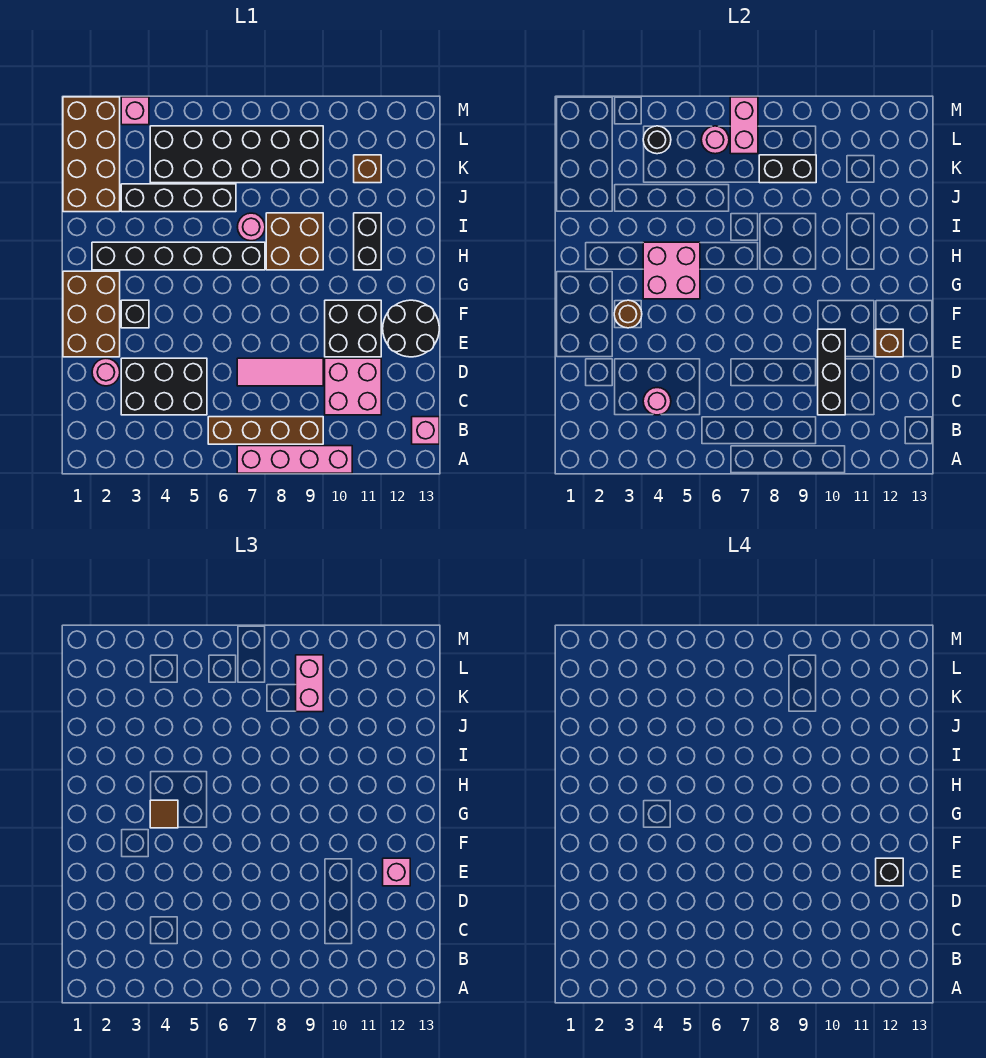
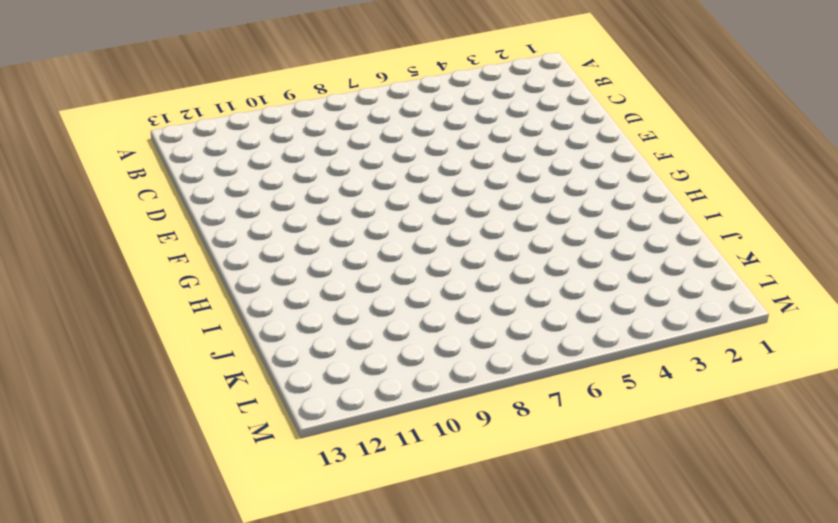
none -> pink 1x4 brick [237,446,352,473]
none -> brown 1x4 brick [208,417,323,444]
none -> pink 1x1 brick [412,417,439,444]
none -> black 2x3 brick [121,358,207,415]

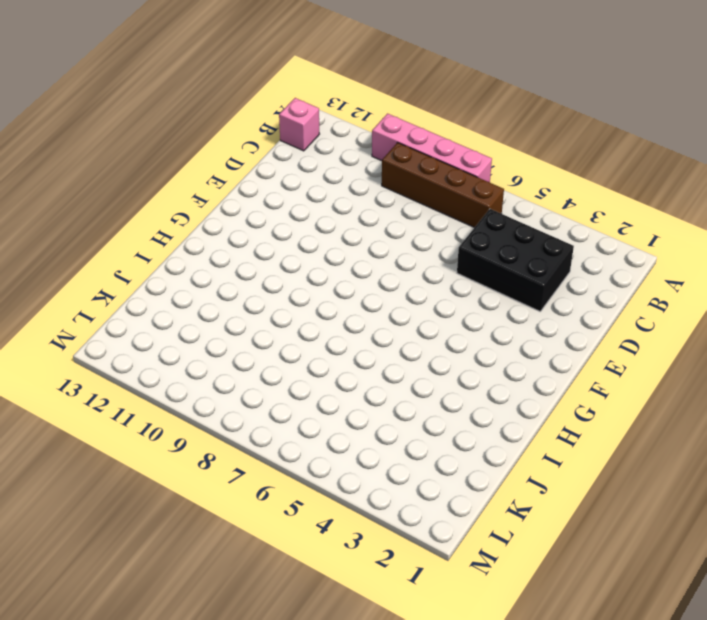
none -> pink 2x2 brick [325,358,381,415]
none -> pink 1x1 round brick [92,359,120,386]
none -> pink 1x3 tile [237,358,323,386]
none -> brown 2x3 brick [63,271,120,357]

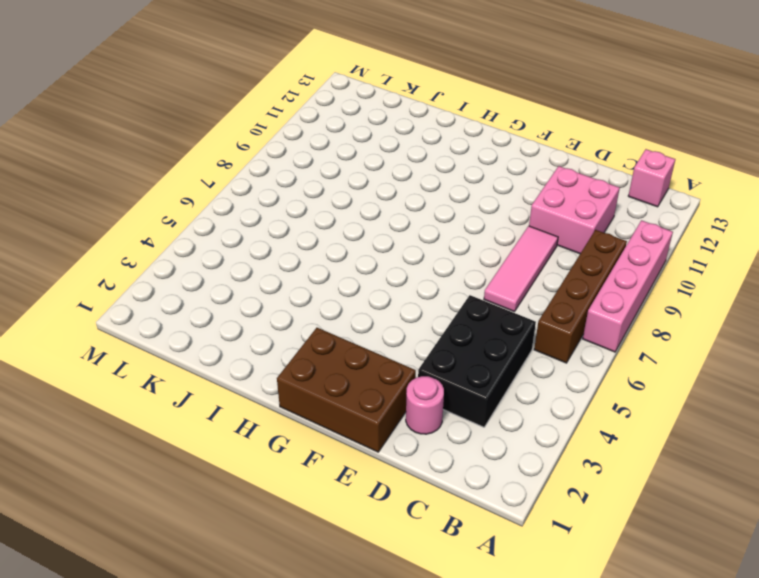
none -> black 2x2 brick [325,300,381,357]
none -> black 2x2 round brick [383,300,439,357]
none -> black 1x1 brick [121,300,149,328]
none -> black 1x6 brick [92,242,265,270]

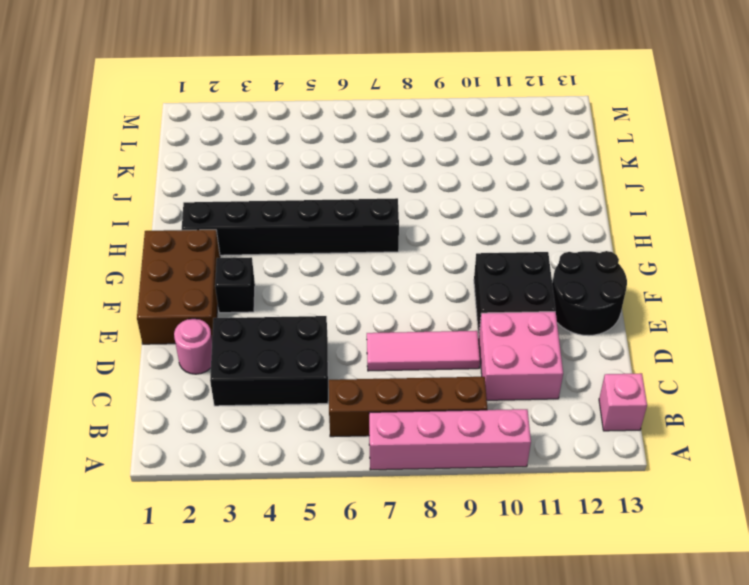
none -> brown 2x2 brick [266,213,323,270]
none -> black 1x2 brick [354,213,381,270]
none -> pink 1x1 round brick [238,213,265,241]
none -> brown 2x4 brick [63,97,120,212]

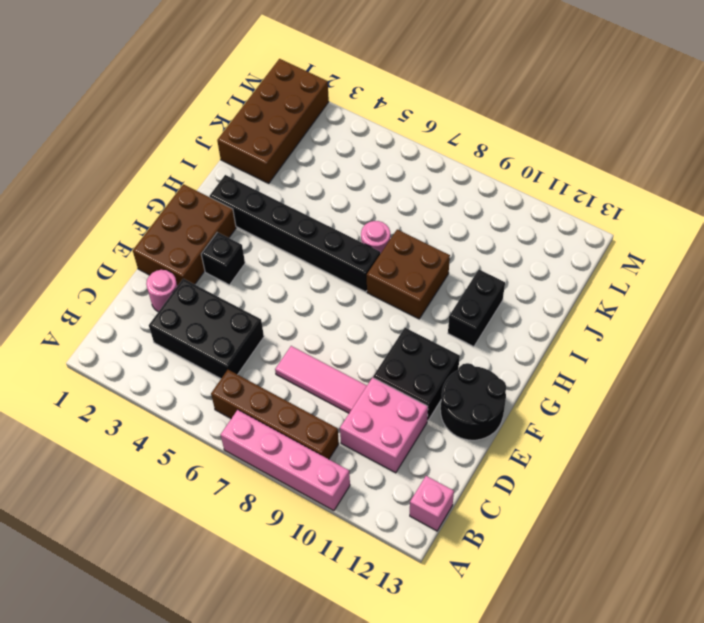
none -> black 1x4 brick [121,184,236,212]
none -> black 2x6 brick [150,126,323,183]
none -> brown 1x1 brick [354,155,381,183]
none -> pink 1x1 brick [121,97,149,125]

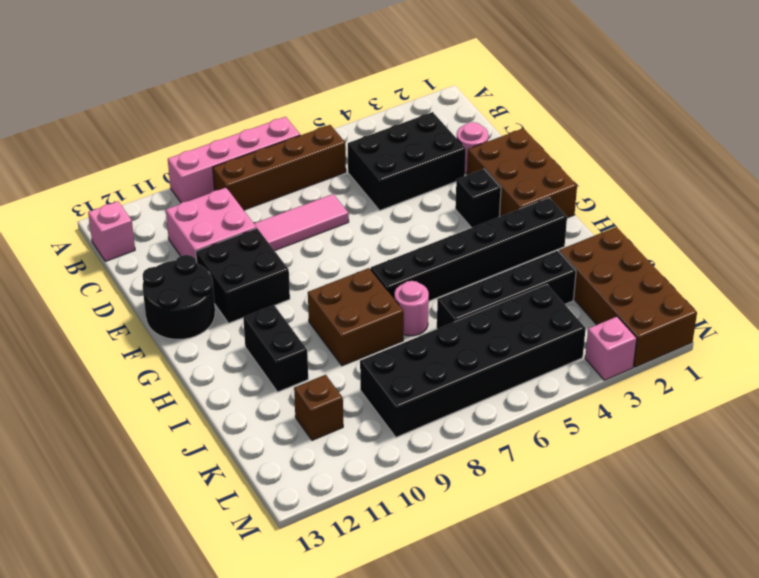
none -> pink 1x1 round brick [643,388,671,415]
none -> black 1x3 brick [818,329,845,415]
none -> brown 1x1 brick [876,329,903,357]
none -> brown 1x1 round brick [614,300,642,328]

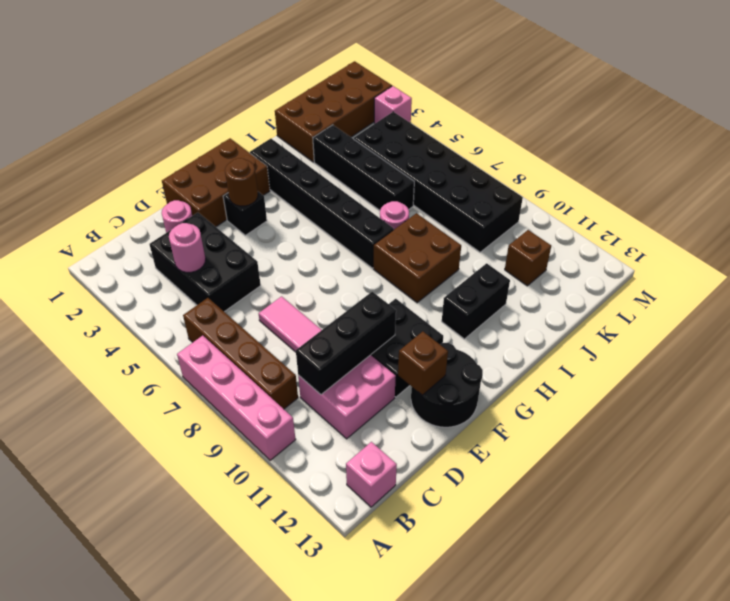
none -> pink 2x2 brick [643,242,700,299]
none -> black 1x2 brick [759,155,816,183]
none -> black 1x1 round brick [643,126,671,154]
none -> pink 1x1 round brick [701,126,729,154]

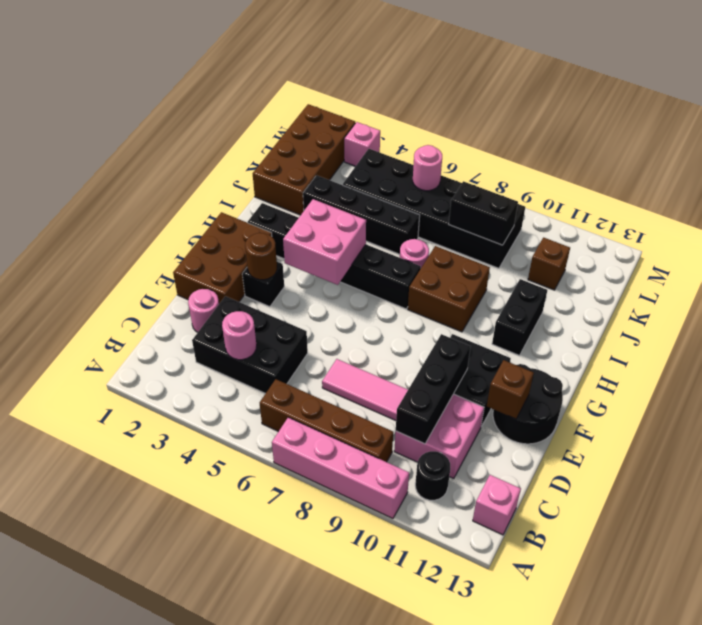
black 1x1 round brick [415,451,450,500] -> black 1x1 round brick moved to [643,126,671,154]
none -> pink 1x2 brick [730,97,758,154]
none -> pink 1x1 brick [383,858,410,886]
none -> brown 1x1 tile [150,800,178,828]
none -> pink 1x2 brick [296,655,323,712]

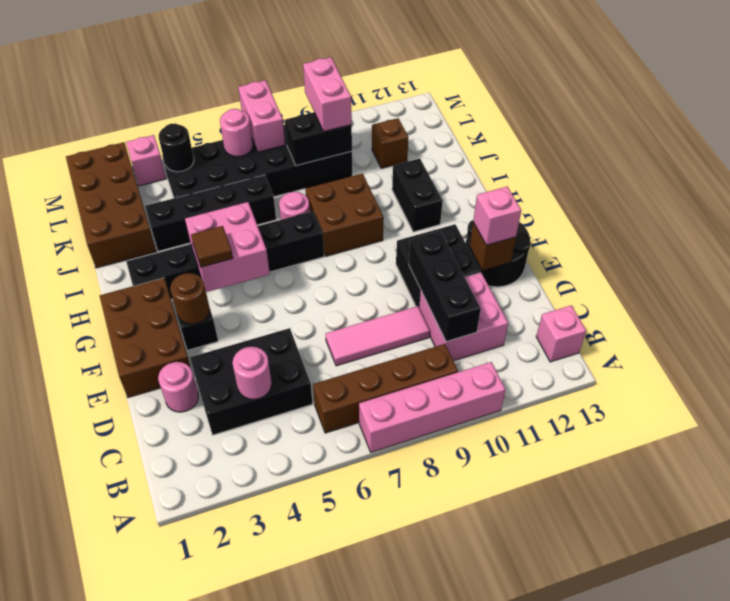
none -> black 1x1 brick [876,858,903,886]

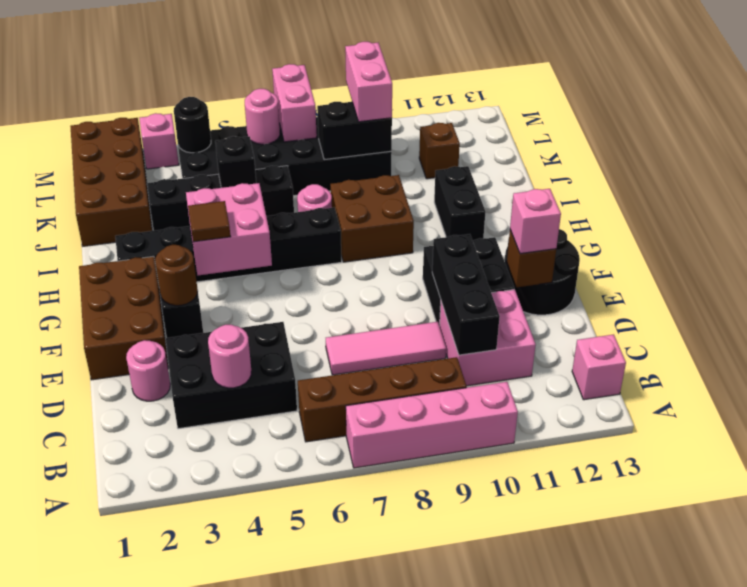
black 1x1 brick [215,136,256,188] -> black 1x1 brick moved to [876,858,903,886]

